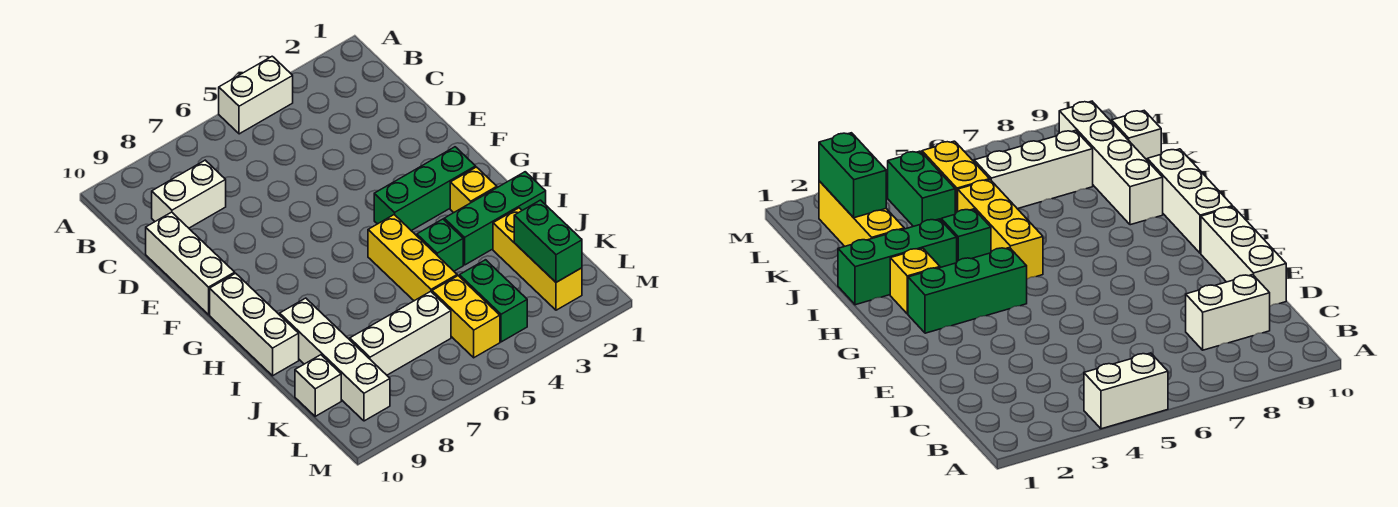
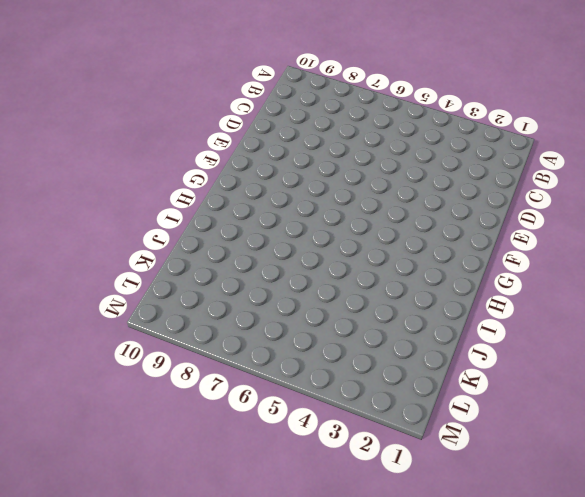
none -> white 1x2 brick [219,56,293,134]
none -> white 1x2 brick [152,160,226,228]
none -> white 1x3 brick [146,212,235,315]

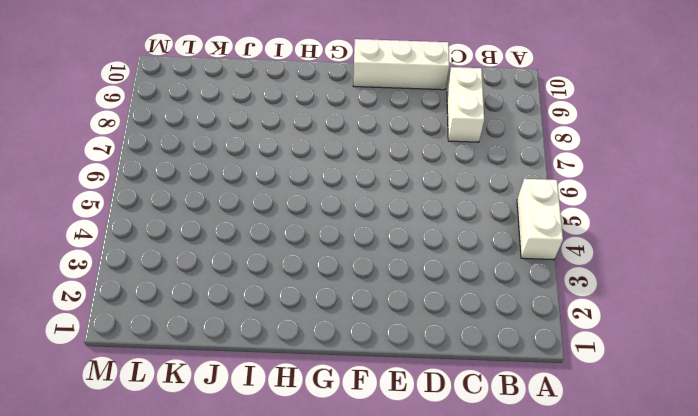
none -> green 1x3 brick [374,147,476,231]
none -> white 1x3 brick [210,273,299,376]
none -> yellow 1x1 brick [450,167,497,213]

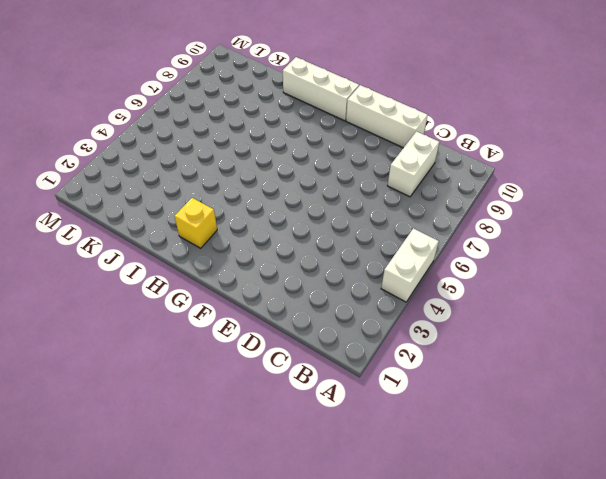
none -> green 1x3 brick [374,147,476,231]
none -> yellow 1x3 brick [368,215,457,301]
none -> green 1x3 brick [444,172,546,265]

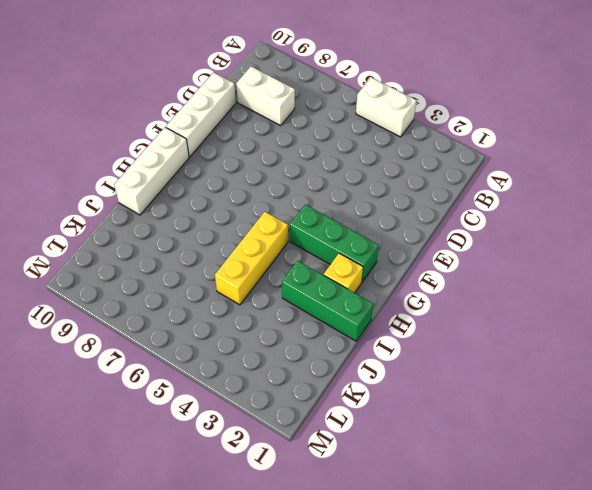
none -> green 1x1 brick [417,219,463,271]
none -> white 1x4 brick [280,298,390,421]
none -> yellow 1x3 brick [493,208,582,310]

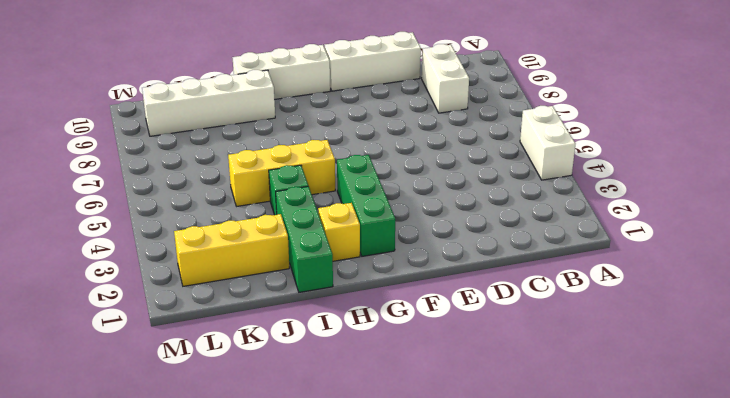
none -> green 1x2 brick [460,260,527,342]
none -> yellow 1x2 brick [432,276,500,358]
none -> white 1x3 brick [350,291,451,375]

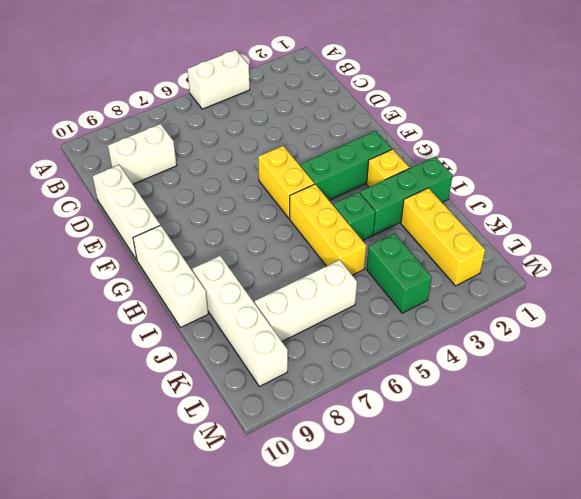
yellow 1x2 brick [258,146,314,219] -> yellow 1x2 brick moved to [432,276,500,358]
none -> white 1x1 brick [295,355,341,416]
none -> green 1x2 brick [514,200,582,282]

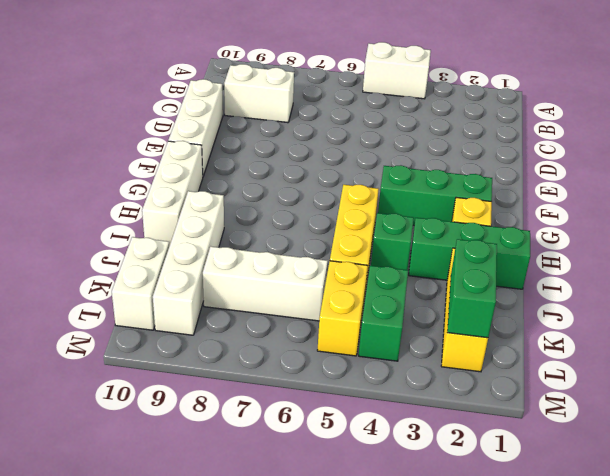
white 1x2 brick [112,237,169,330] -> white 1x1 brick [295,355,341,416]

